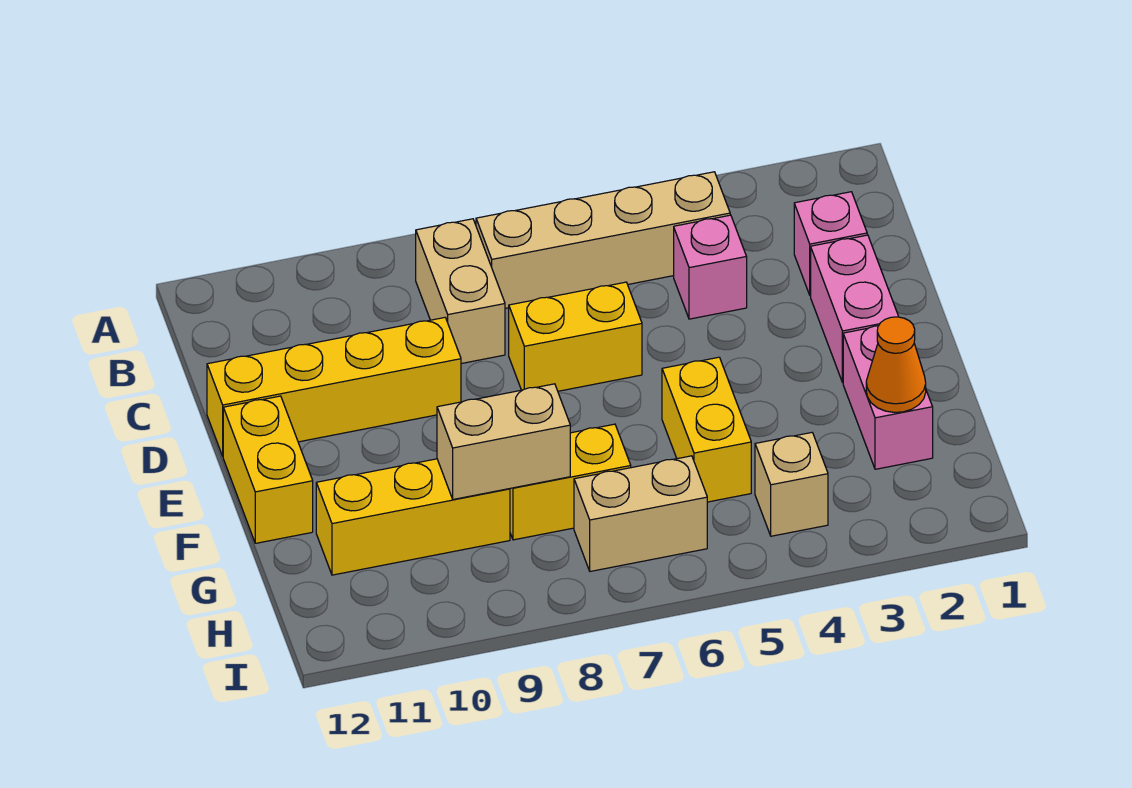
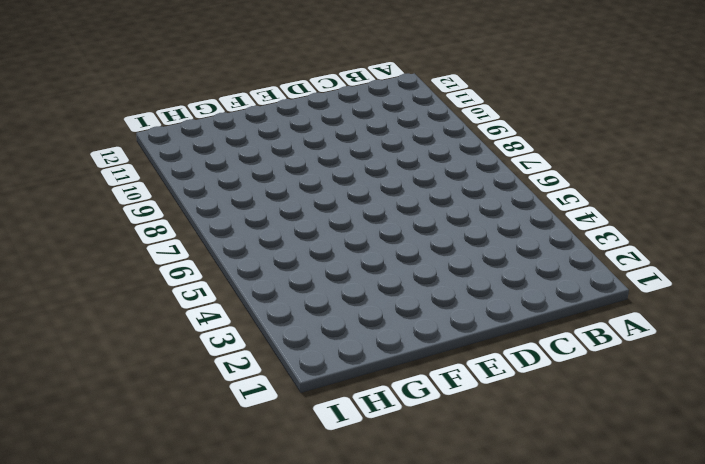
none -> tan 1x4 brick [476,172,730,308]
none -> tan 1x2 brick [416,219,505,364]
none -> pink 1x1 brick [794,192,867,296]

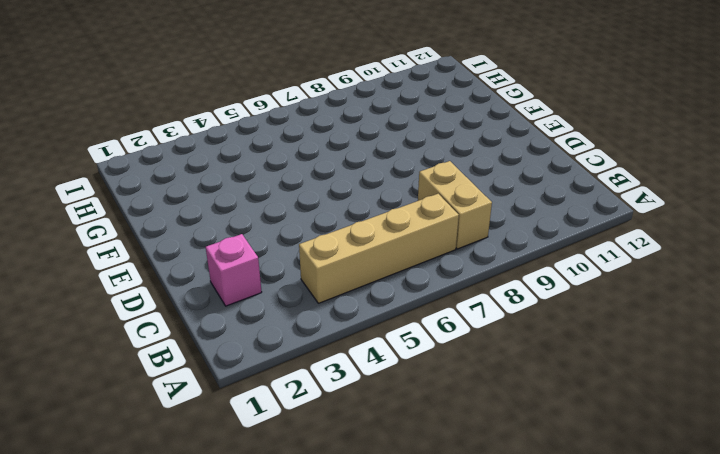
none -> pink 1x1 brick [674,215,747,319]
none -> pink 1x2 brick [811,235,899,382]
none -> yellow 1x2 brick [509,282,642,391]

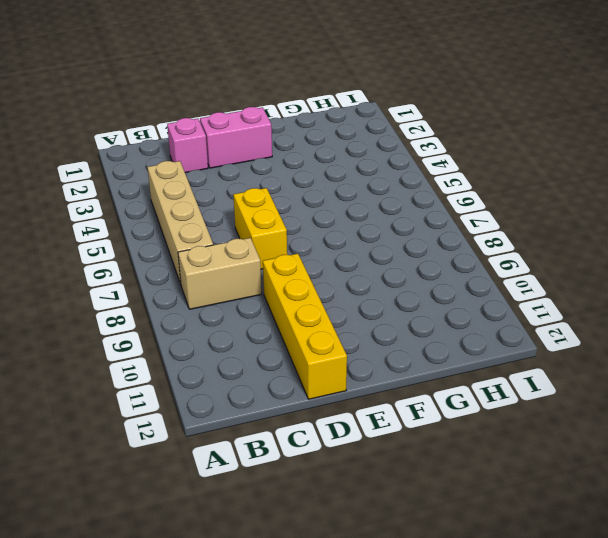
none -> pink 1x1 brick [674,215,747,319]
none -> yellow 1x2 brick [223,396,313,543]
none -> pink 1x2 brick [843,326,933,469]

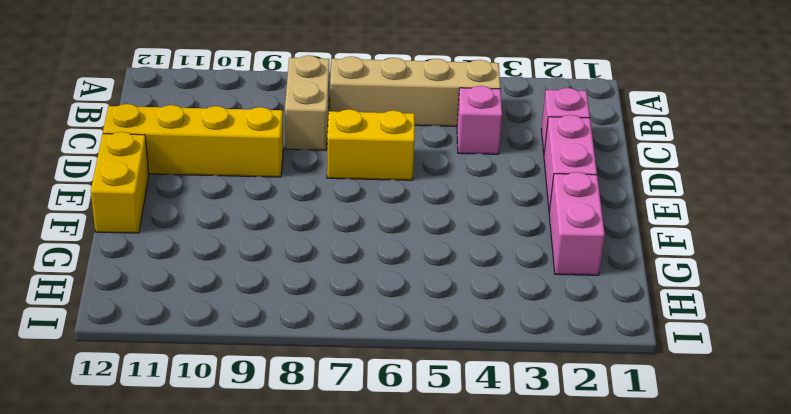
none -> yellow 1x2 brick [662,357,751,502]
none -> yellow 1x2 brick [510,424,631,540]
none -> yellow 1x3 brick [316,459,510,575]

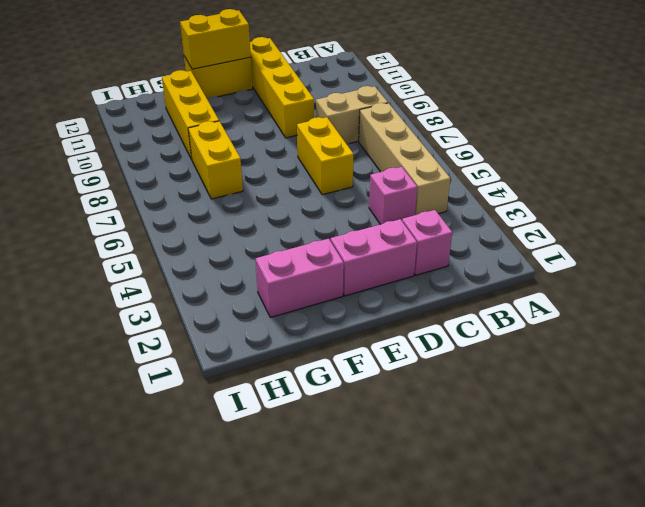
yellow 1x2 brick [180,9,251,69] -> yellow 1x2 brick moved to [662,357,751,502]
none -> tan 1x1 brick [755,433,828,536]
none -> tan 1x2 brick [574,456,707,571]
none -> orange 1x1 cone [866,317,926,412]

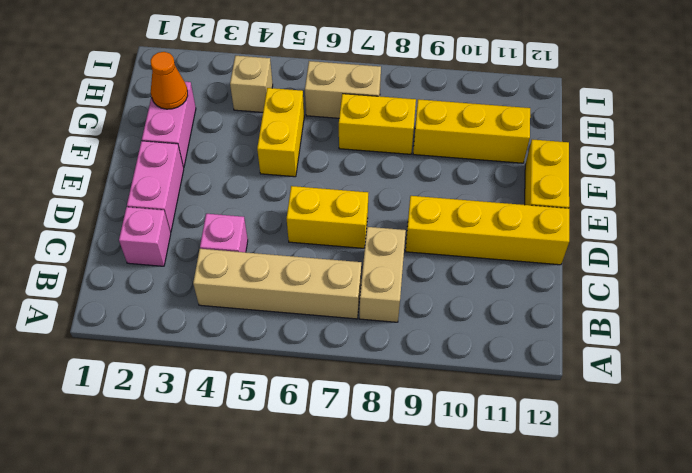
none -> tan 1x2 brick [437,384,570,499]

